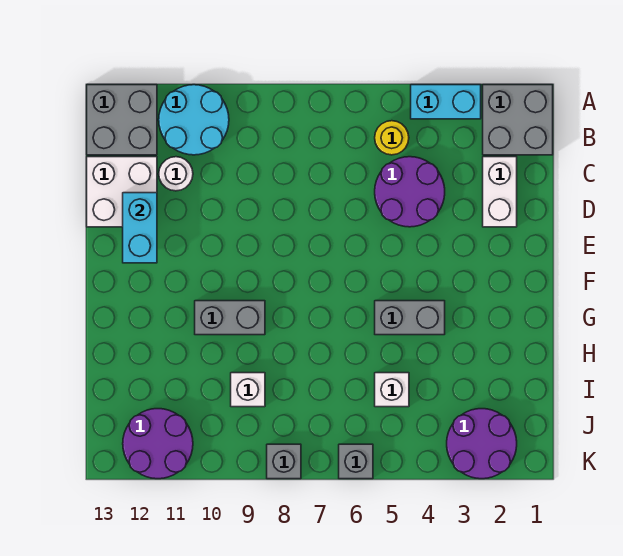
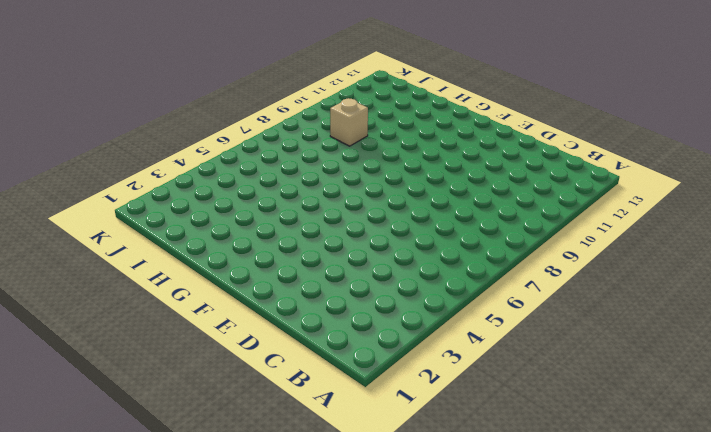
tan 1x1 brick [330,98,368,146] -> white 1x1 brick [231,373,265,407]
none -> grey 2x2 brick [483,85,553,155]
none -> cyan 1x2 brick [411,85,481,119]
none -> cyan 2x2 round brick [159,85,229,155]

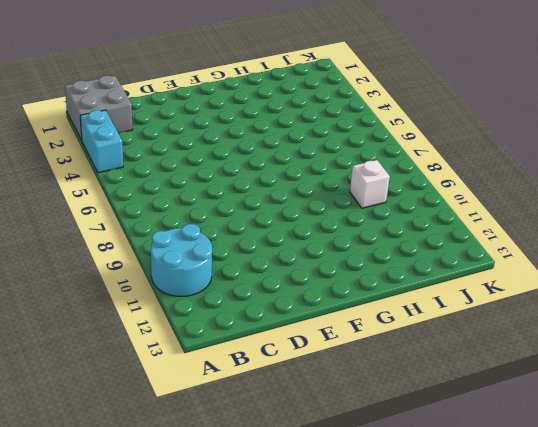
none -> grey 2x2 brick [87,85,157,155]
none -> yellow 1x1 round brick [375,121,409,155]
none -> white 1x2 brick [483,157,517,227]

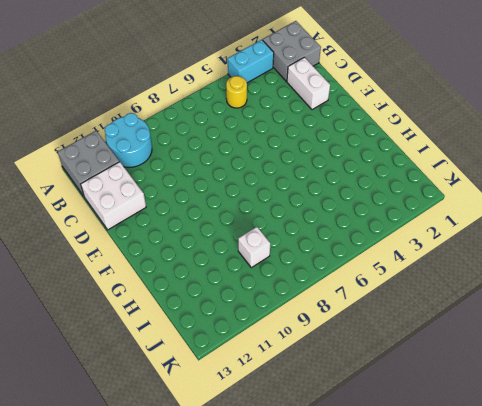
none -> purple 2x2 round brick [375,157,445,227]
none -> white 1x1 round brick [159,157,193,191]
none -> grey 1x2 brick [375,301,445,335]

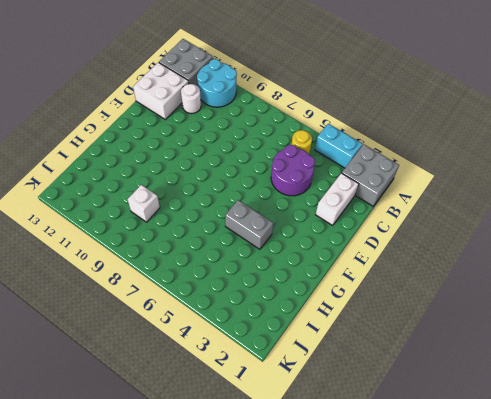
none -> grey 1x2 brick [195,301,265,335]
none -> white 1x1 brick [375,373,409,407]
none -> purple 2x2 round brick [447,409,517,479]

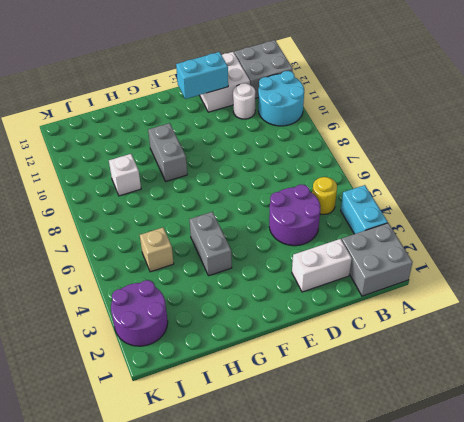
tan 1x1 brick [140,228,174,272] -> white 1x1 brick [375,373,409,407]
none -> purple 2x2 round brick [123,409,193,479]
none -> grey 1x1 brick [339,444,373,479]
none -> grey 1x1 brick [267,444,301,479]

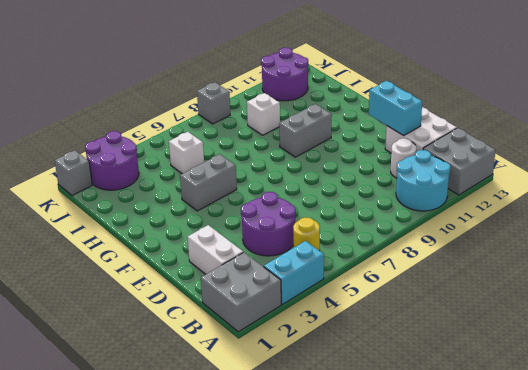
grey 1x1 brick [55,151,92,196] -> grey 1x1 brick moved to [339,444,373,479]

